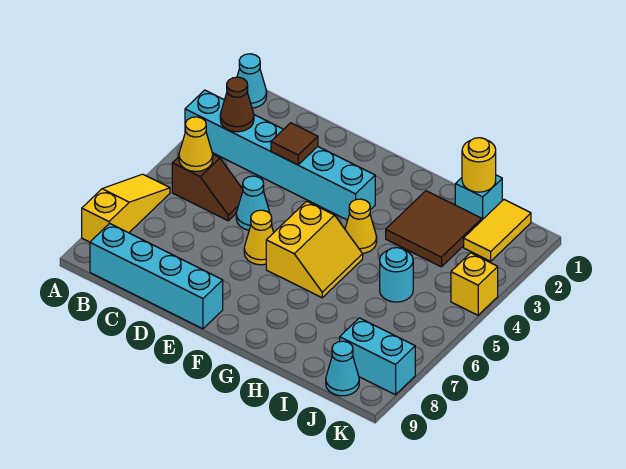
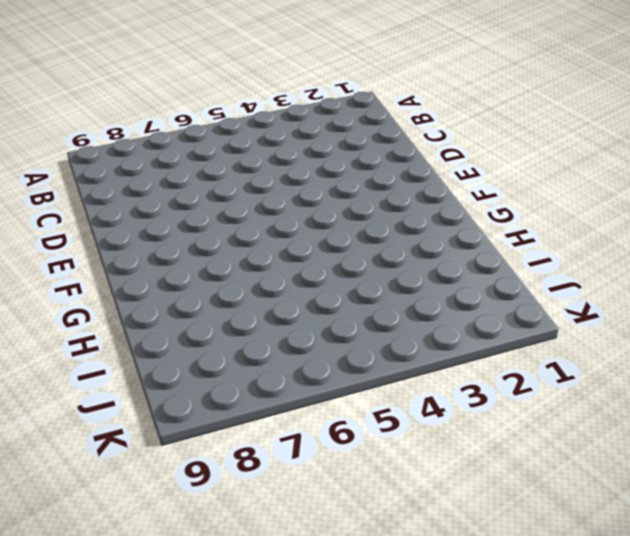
none -> cyan 1x1 cone [237,54,267,108]
none -> cyan 1x6 brick [185,90,375,220]
none -> yellow 1x3 slope [82,174,170,242]

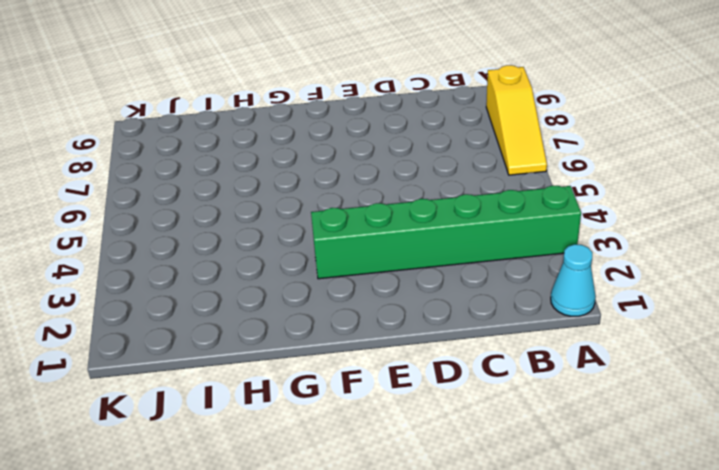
green 1x6 brick [311,185,581,279] -> cyan 1x6 brick [185,90,375,220]
none -> brown 1x2 slope [172,155,243,221]
none -> cyan 1x4 brick [90,223,223,329]
none -> cyan 1x1 cone [236,176,270,230]

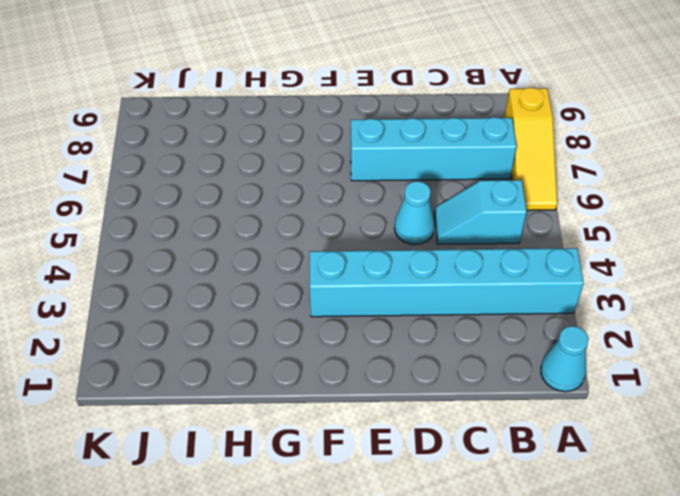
cyan 1x2 slope [435,180,527,244] -> brown 1x2 slope [172,155,243,221]
cyan 1x4 brick [351,117,517,181] -> cyan 1x4 brick moved to [90,223,223,329]
none -> yellow 1x1 cone [244,210,274,265]
none -> yellow 2x2 slope [266,201,363,298]
none -> yellow 1x1 cone [345,199,377,253]

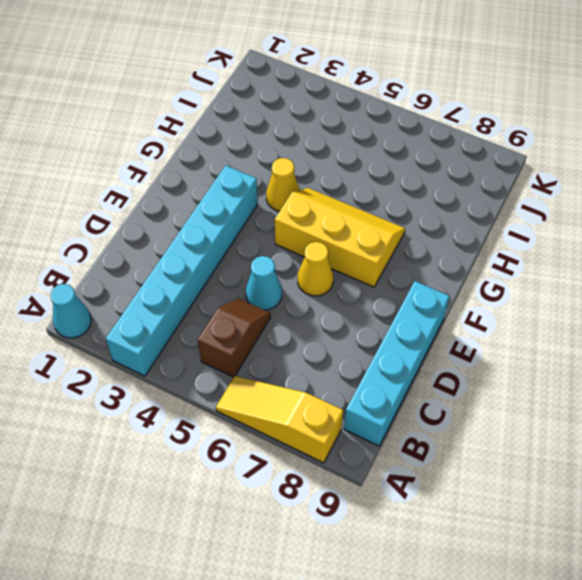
yellow 2x3 slope [275,188,405,287] -> yellow 2x2 slope [266,201,363,298]
none -> brown 2x2 tile [386,191,482,267]
none -> cyan 1x1 brick [455,175,502,220]
none -> cyan 1x1 round brick [380,248,413,302]

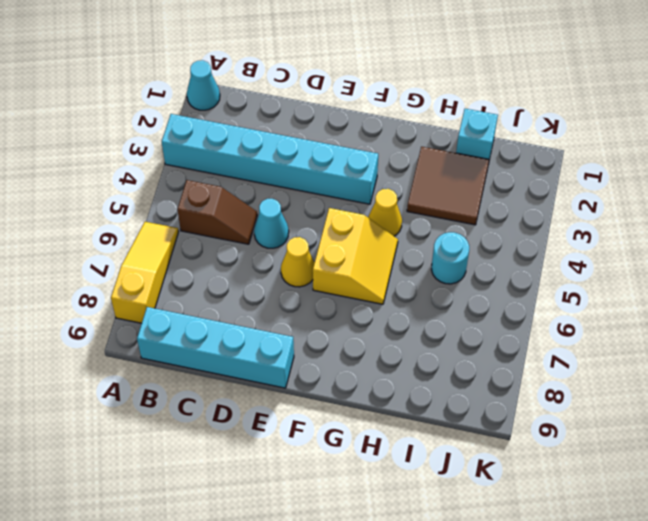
none -> yellow 1x2 tile [464,200,531,261]
none -> cyan 1x2 brick [340,318,415,395]
none -> cyan 1x1 cone [326,341,359,396]

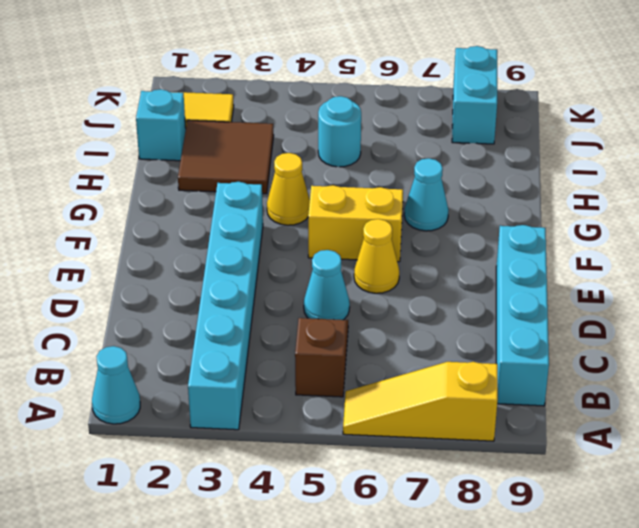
cyan 1x1 cone [404,158,449,231] -> cyan 1x1 cone moved to [326,341,359,396]
none -> yellow 1x1 brick [451,253,498,315]
none -> brown 1x1 cone [220,77,254,132]
none -> yellow 1x1 cone [179,117,213,171]

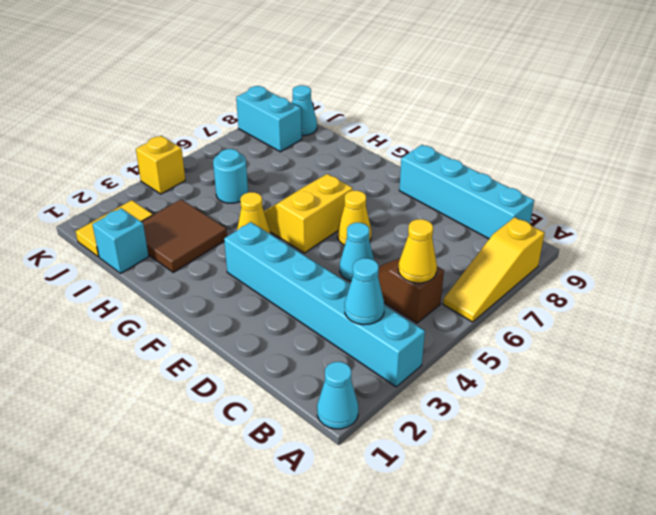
cyan 1x1 cone [345,258,384,325] -> brown 1x1 cone [220,77,254,132]
none -> brown 1x1 tile [271,123,318,165]
none -> yellow 1x1 round brick [462,138,496,192]

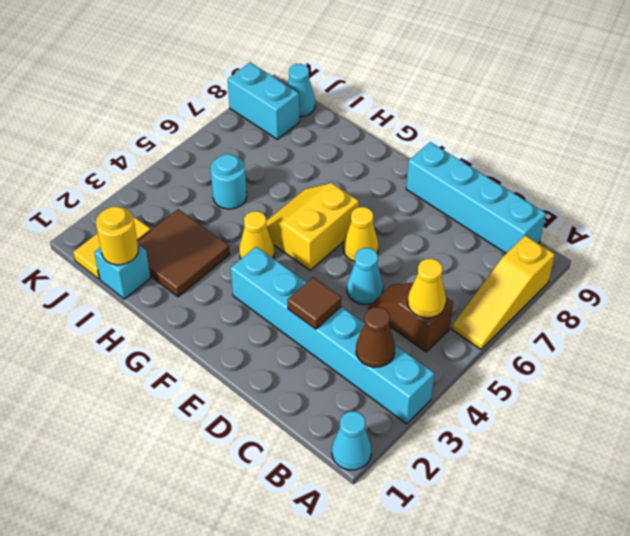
none -> yellow 1x1 brick [451,253,498,315]

